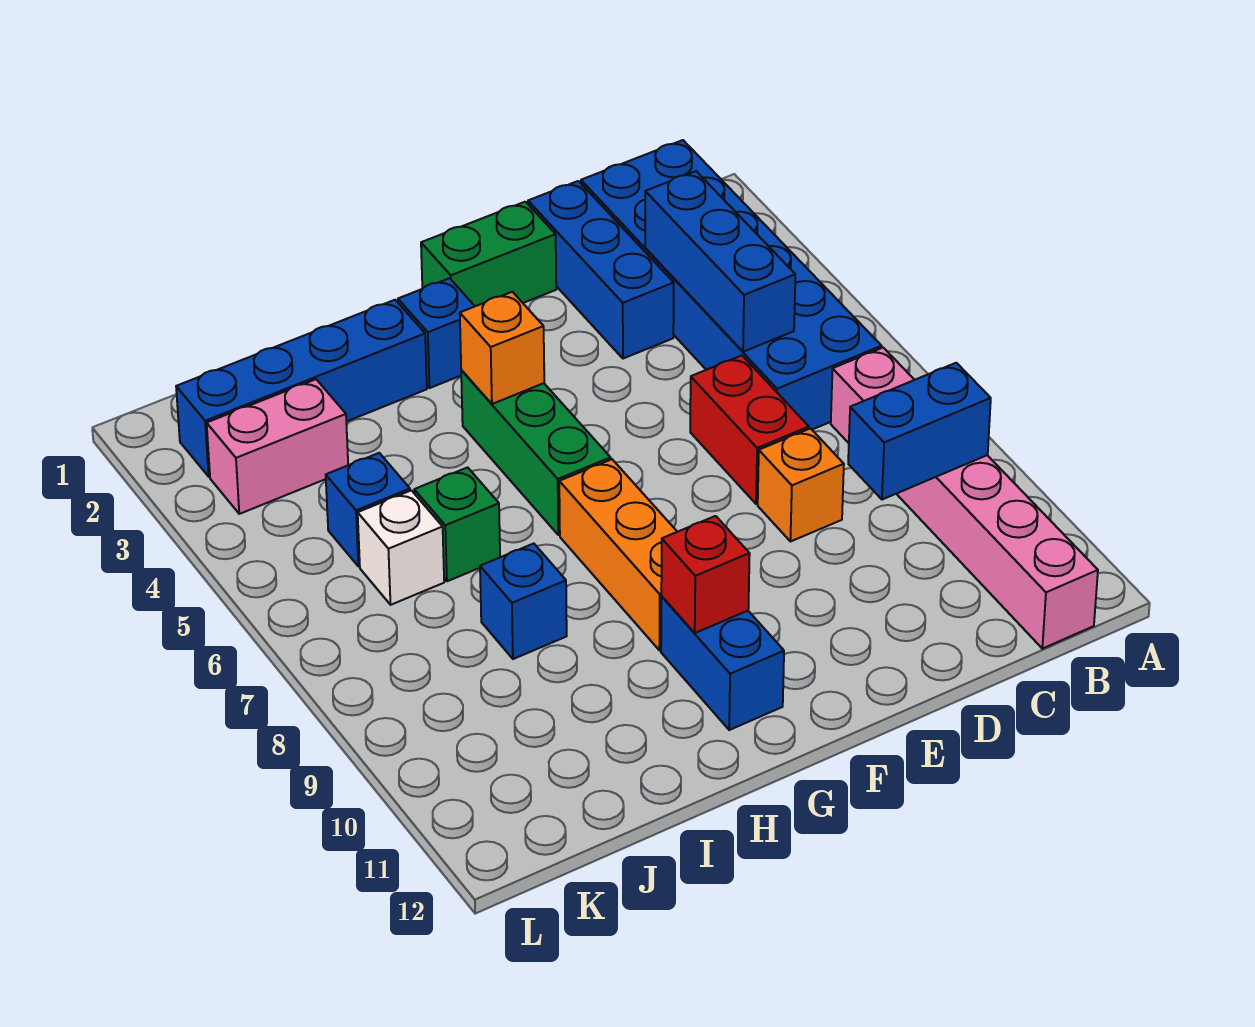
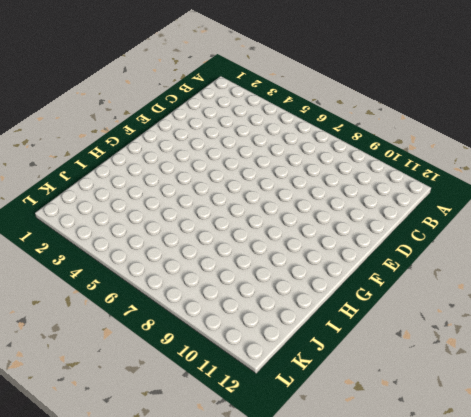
none -> blue 2x6 brick [581,140,882,429]
none -> pink 1x6 brick [831,348,1098,649]
none -> blue 1x3 brick [528,181,674,359]

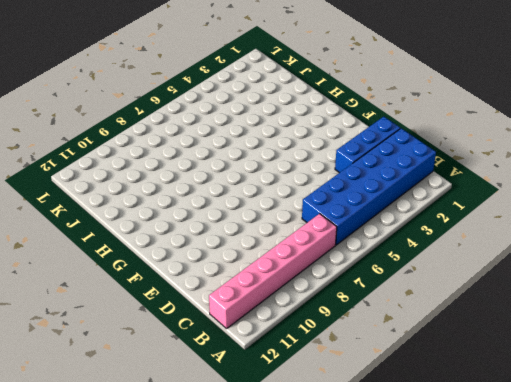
none -> red 1x2 brick [690,356,809,504]
none -> orange 1x1 brick [758,428,844,542]
none -> green 1x2 brick [421,202,556,306]

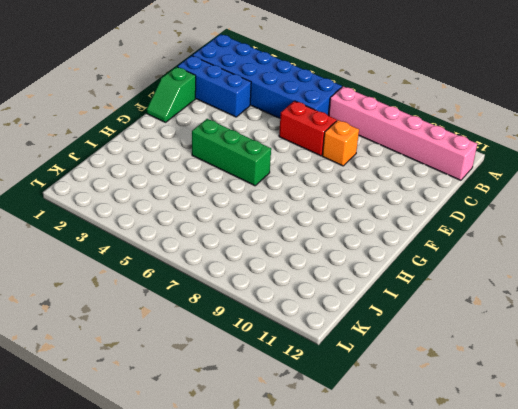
green 1x2 slope [147,67,196,122] -> green 1x2 brick [421,202,556,306]
none -> blue 1x1 brick [398,278,475,388]
none -> orange 1x3 brick [559,459,677,651]
none -> blue 1x2 brick [661,597,784,730]

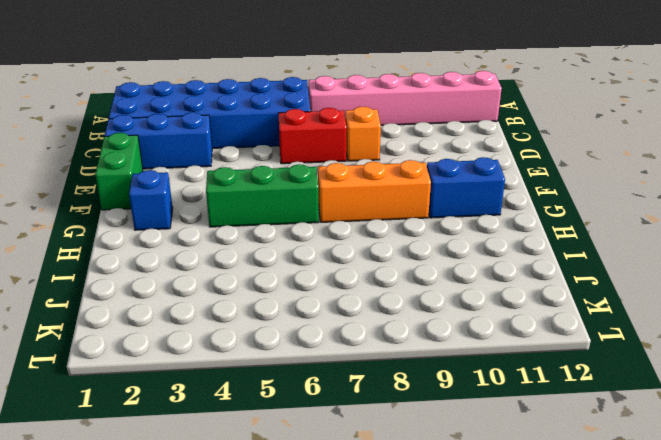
none -> blue 1x4 brick [176,300,427,477]
none -> green 1x1 brick [414,467,500,581]
none -> blue 1x1 brick [480,544,567,659]

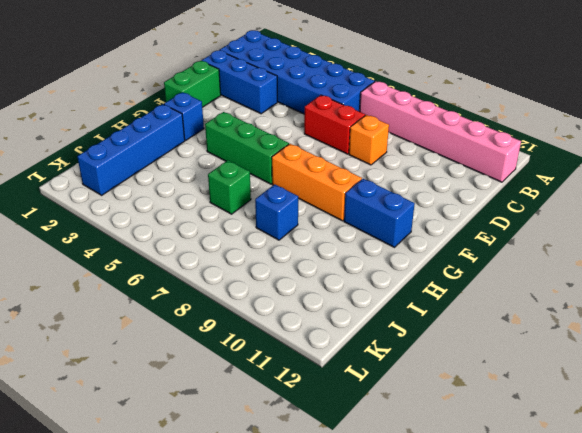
none -> pink 1x2 brick [207,379,348,514]
none -> blue 1x1 brick [326,453,410,566]
none -> white 1x1 brick [358,490,444,605]

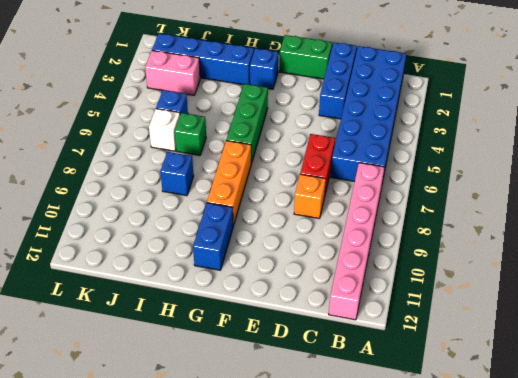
none -> blue 1x2 brick [848,363,991,500]
none -> blue 1x3 brick [645,171,795,352]
none -> orange 1x1 brick [460,292,544,404]

